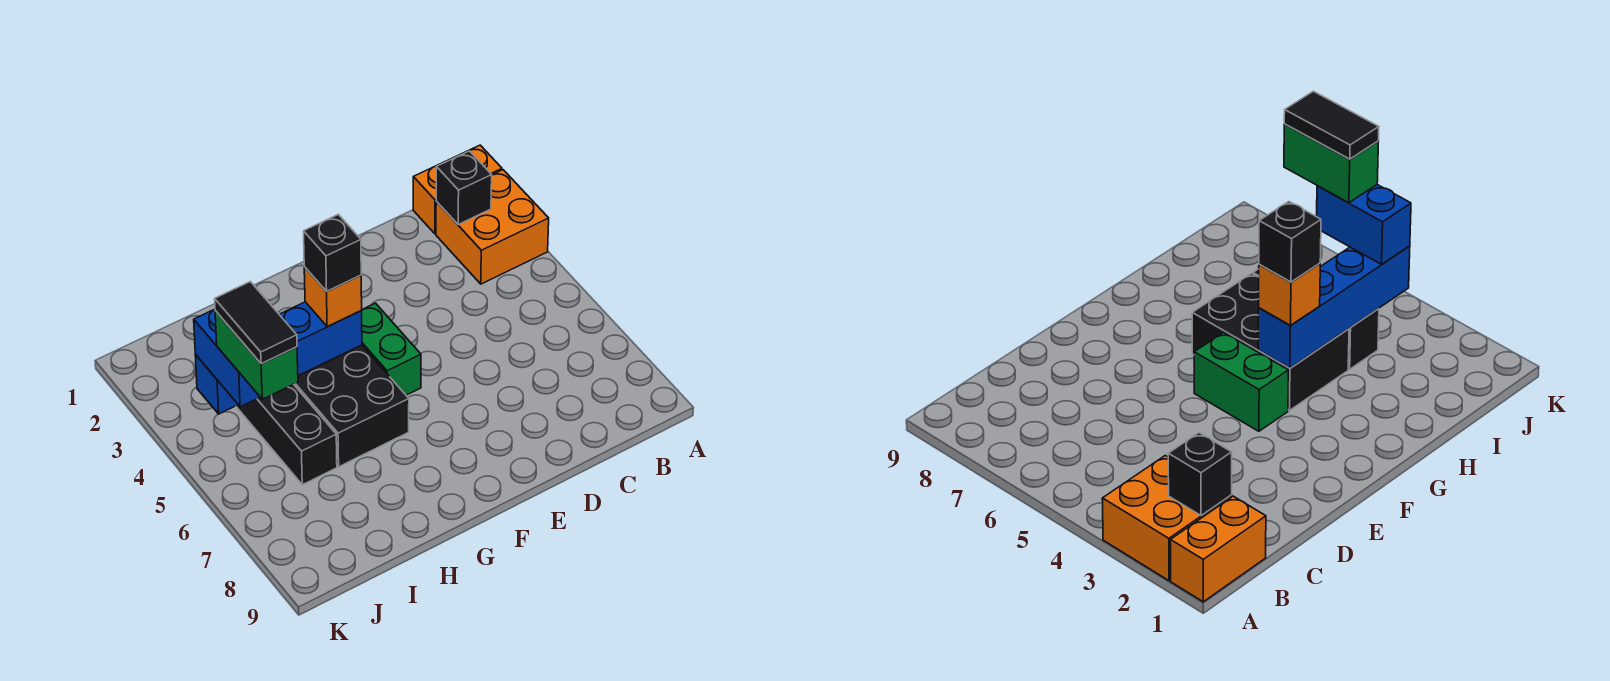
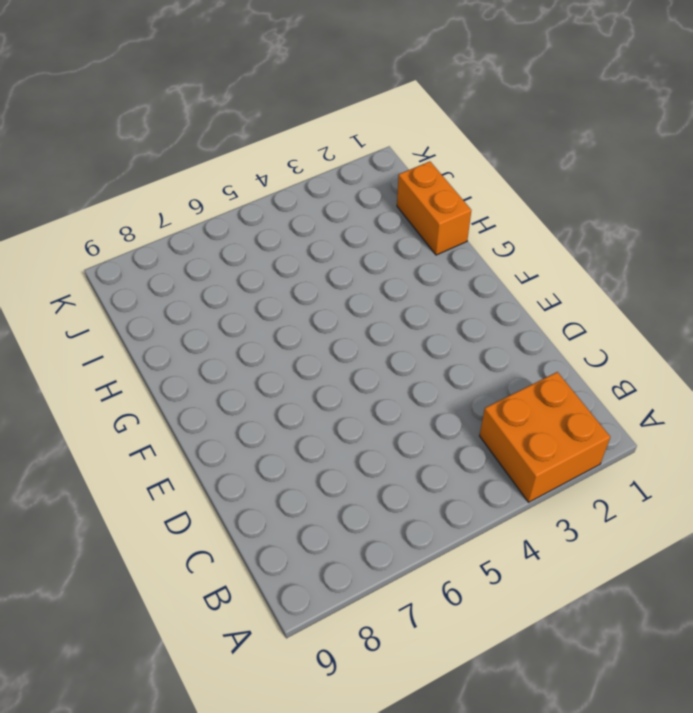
orange 1x2 brick [397,161,471,255] -> orange 1x2 brick moved to [413,145,502,234]
none -> green 1x2 brick [362,303,421,395]
none -> black 2x3 brick [294,345,409,467]
none -> black 1x3 brick [236,384,337,485]

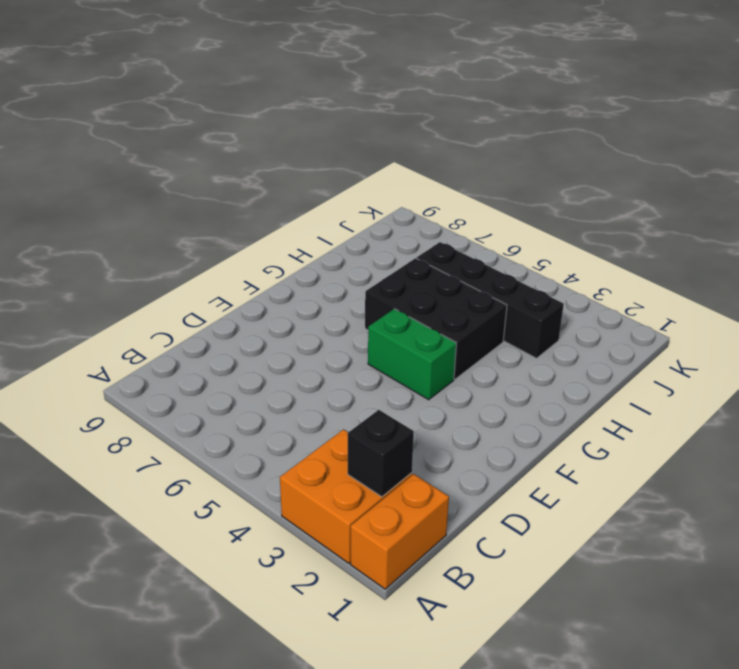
black 1x4 brick [417,242,564,358] -> black 1x3 brick [236,384,337,485]
none -> blue 1x4 brick [195,302,362,414]
none -> orange 1x1 brick [304,267,362,327]
none -> blue 1x2 brick [194,309,260,407]

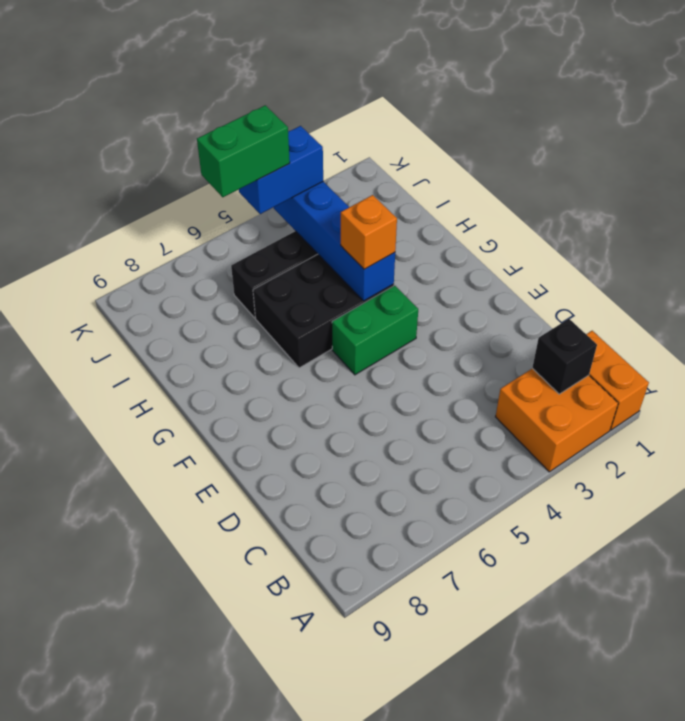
none -> black 1x1 brick [304,214,361,291]
none -> black 1x2 tile [215,282,297,364]

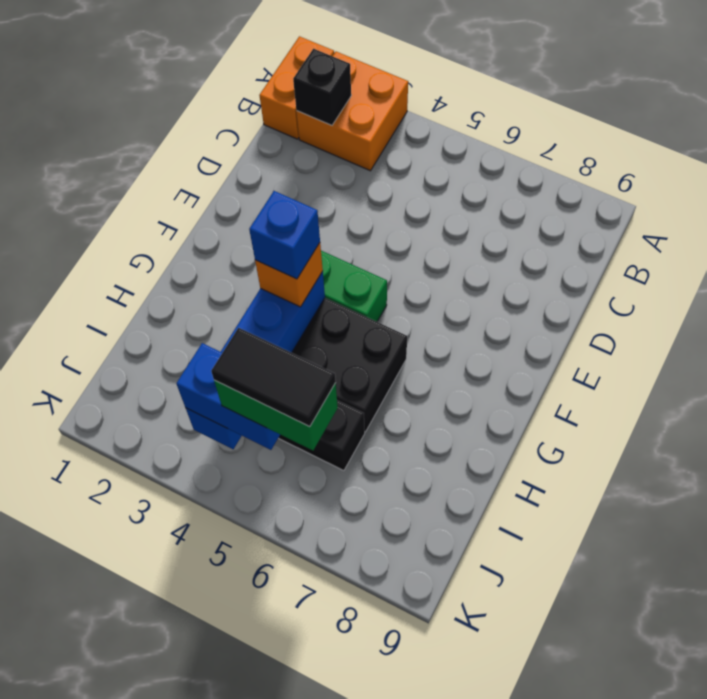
blue 1x1 brick [249,191,320,279] -> black 1x1 brick [304,214,361,291]

